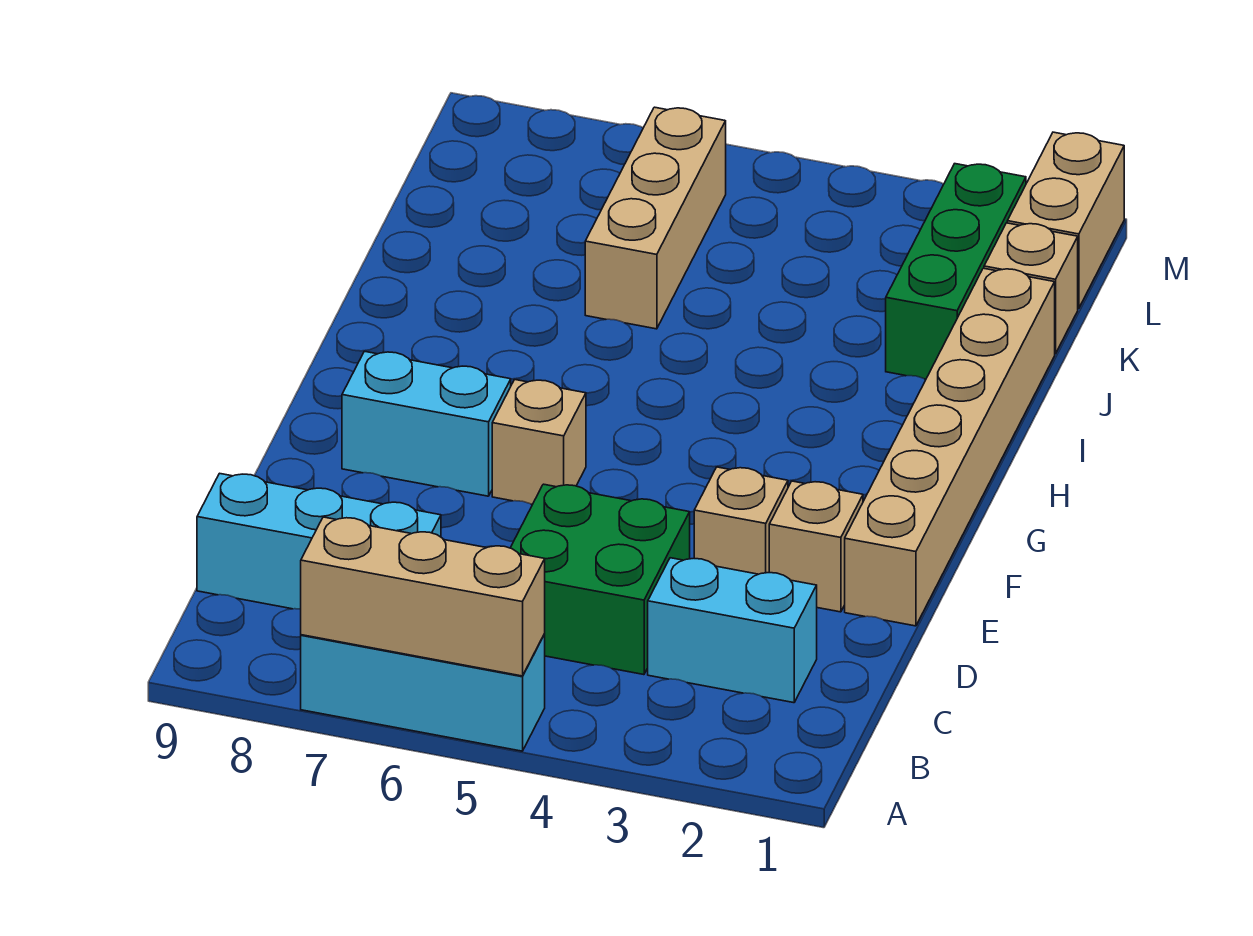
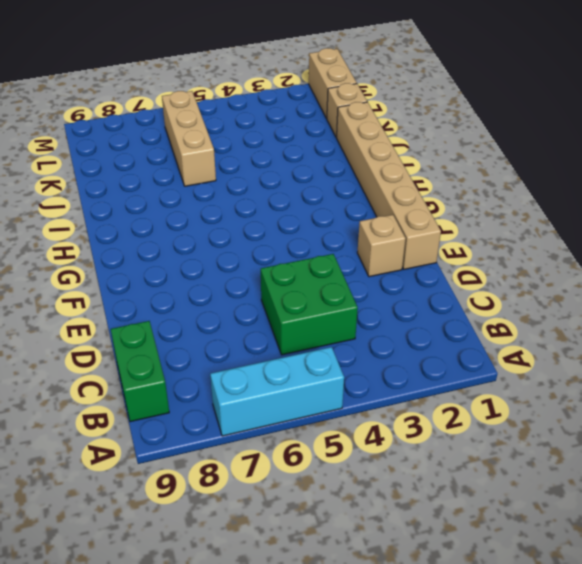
green 1x2 brick [111,321,169,422] -> cyan 1x3 brick [197,473,441,609]
none -> cyan 1x2 brick [648,558,817,703]
none -> tan 1x1 brick [694,467,788,574]
none -> tan 1x1 brick [492,380,586,505]

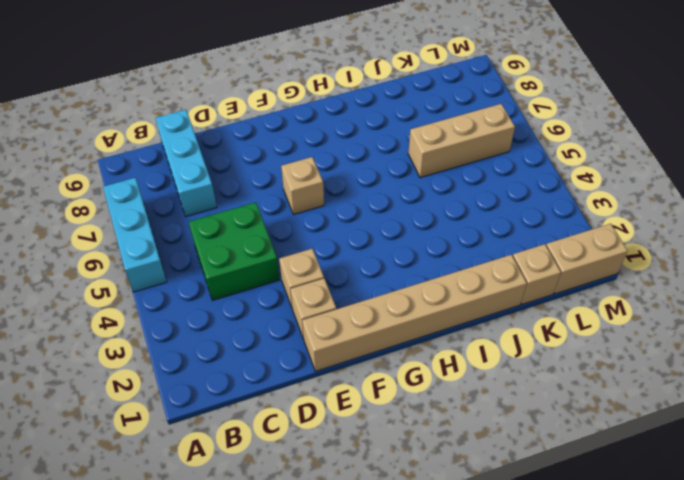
none -> cyan 1x2 brick [648,558,817,703]
none -> cyan 1x2 brick [342,351,511,496]
none -> green 1x3 brick [886,164,1026,379]

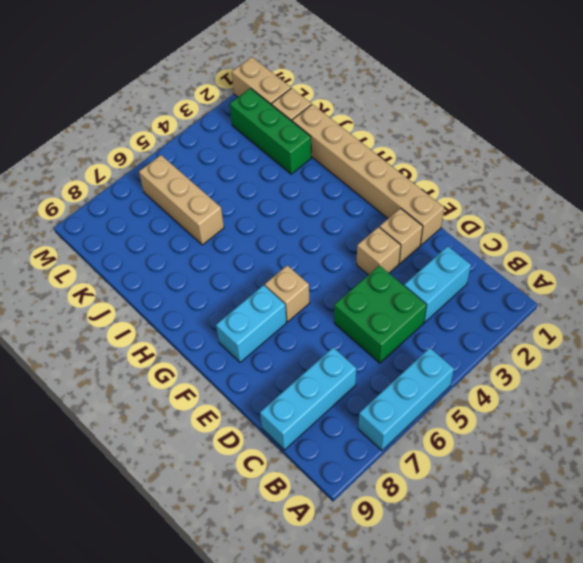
none -> tan 1x3 brick [301,517,545,676]

